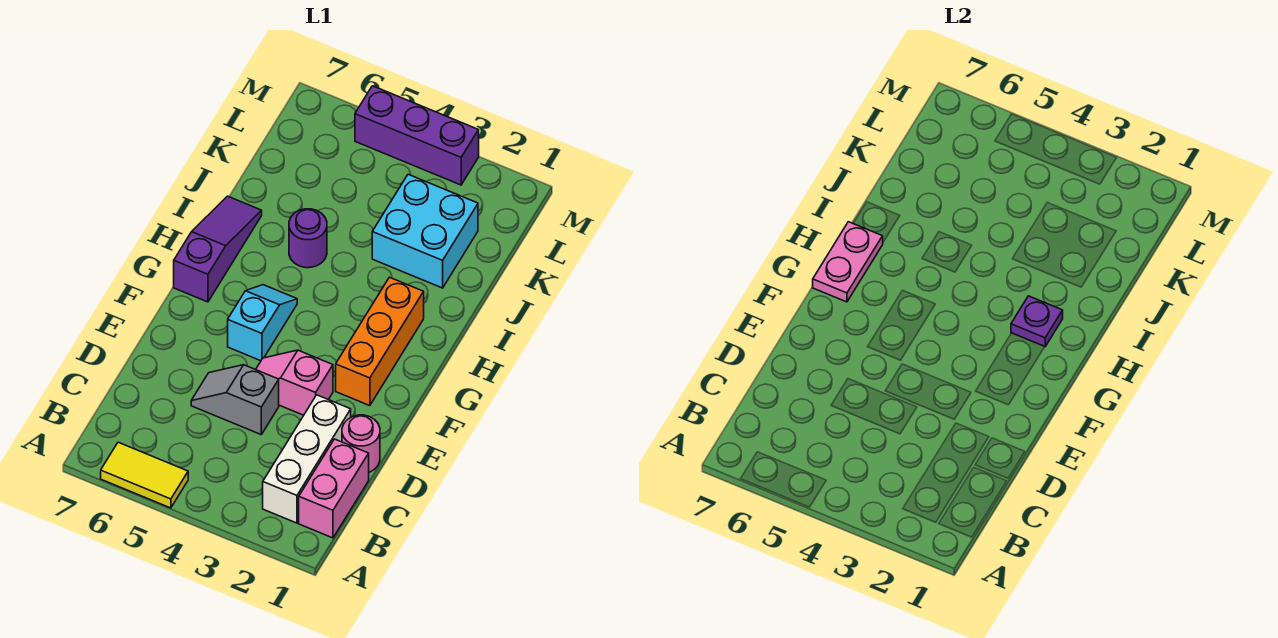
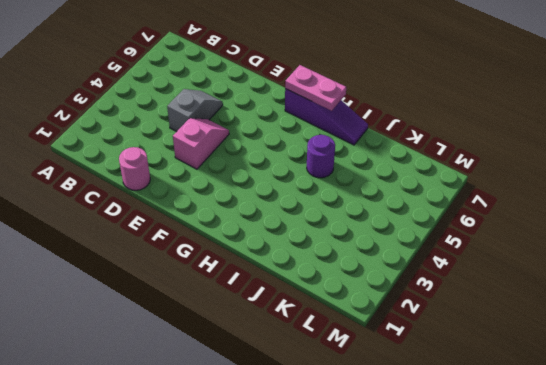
none -> yellow 1x2 tile [101,442,188,508]
none -> pink 1x2 brick [299,439,369,538]
none -> white 1x3 brick [263,395,351,523]

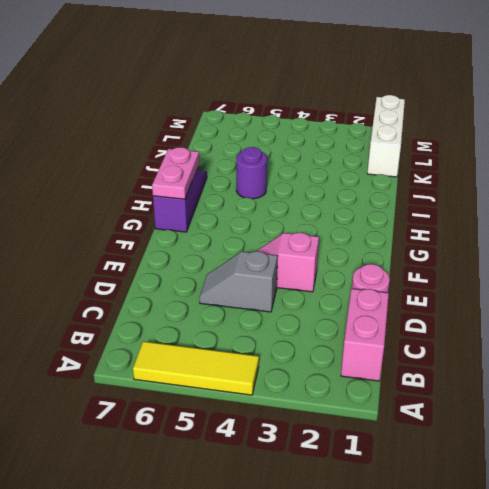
yellow 1x3 tile [133,341,259,395] -> yellow 1x2 tile [101,442,188,508]
white 1x3 brick [367,95,405,177] -> white 1x3 brick moved to [263,395,351,523]
none -> orange 1x3 brick [336,277,424,406]
none -> cyan 1x2 slope [228,285,297,361]
none -> cyan 2x2 brick [372,174,478,288]

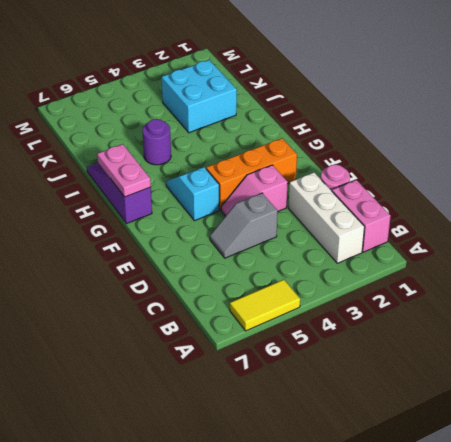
orange 1x3 brick [206,138,297,210] -> orange 1x3 brick turned to [336,277,424,406]
none -> purple 1x3 brick [355,86,479,185]
none -> purple 1x1 plate [1011,296,1063,347]

